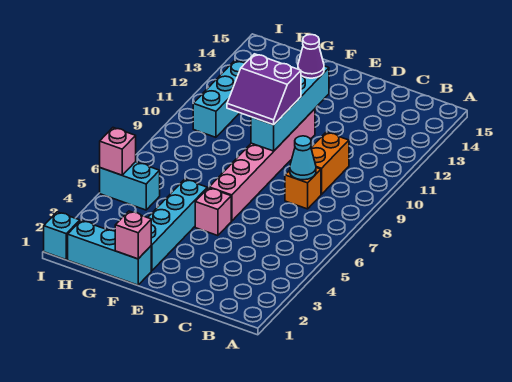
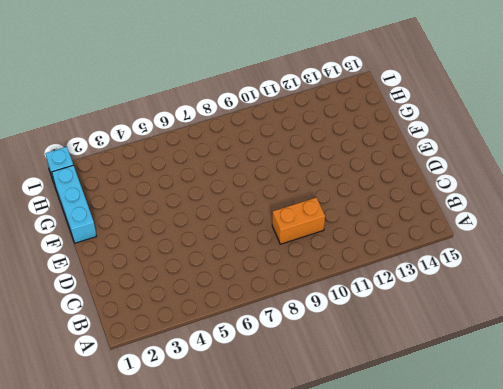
none -> orange 1x1 brick [285,168,321,209]
none -> pink 1x1 brick [195,188,231,236]
none -> pink 1x6 brick [209,109,315,221]

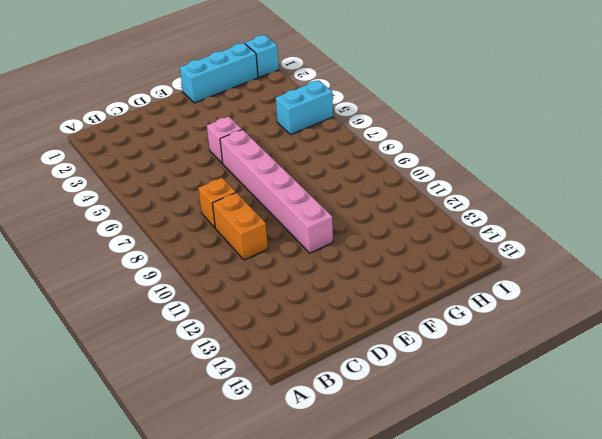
none -> cyan 1x4 brick [148,179,207,271]
none -> cyan 1x3 brick [193,61,245,137]
none -> cyan 1x1 cone [290,136,316,180]

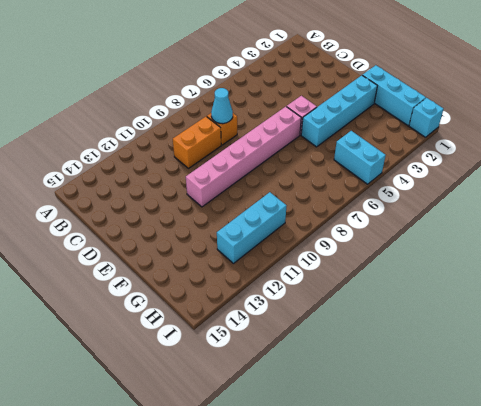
none -> cyan 1x4 brick [251,66,329,151]
none -> pink 1x1 brick [115,211,151,259]
none -> pink 1x1 brick [100,128,136,175]

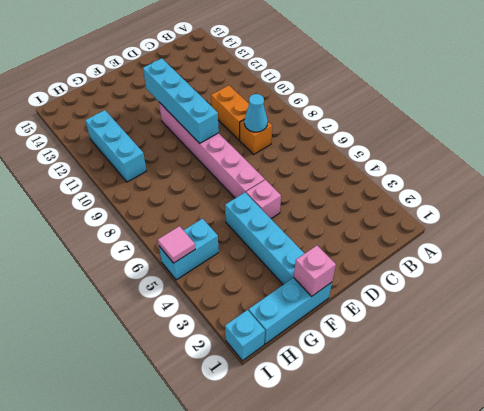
pink 1x1 tile [158,226,195,263] -> pink 1x1 brick [100,128,136,175]
none -> purple 2x2 slope [227,54,301,125]
none -> purple 1x1 cone [298,35,324,78]

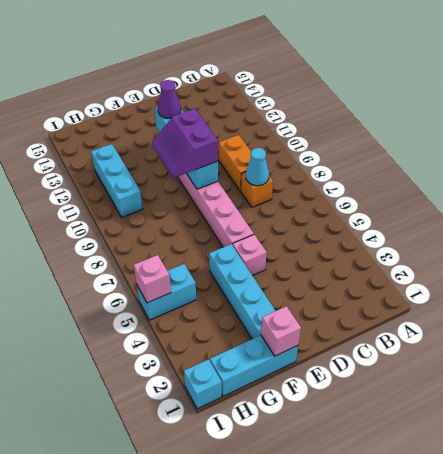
purple 2x2 slope [152,109,218,178] -> purple 2x2 slope turned to [227,54,301,125]

